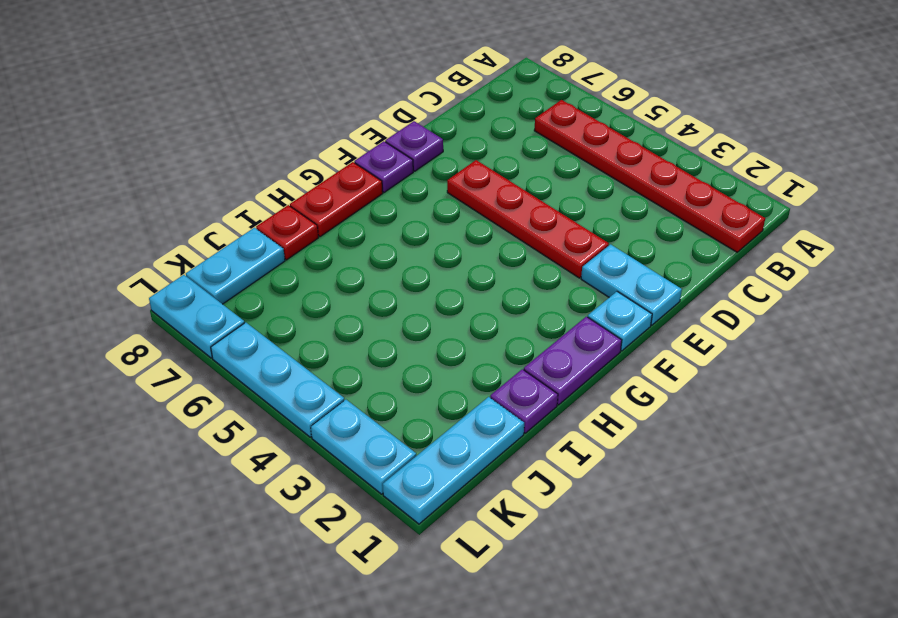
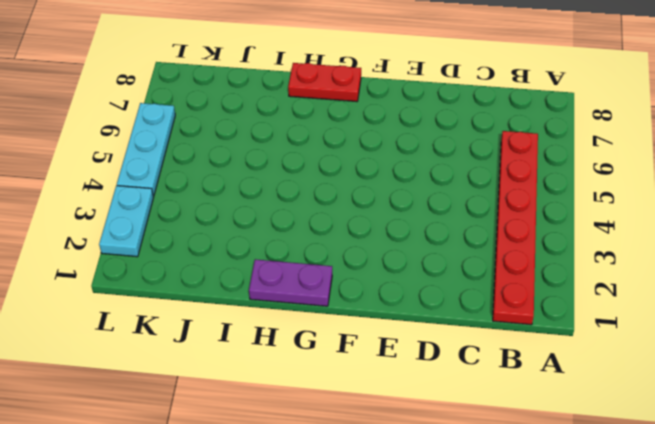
none -> cyan 1x2 plate [581,244,682,325]
none -> red 1x4 plate [447,160,609,278]
none -> purple 1x1 plate [385,121,443,171]

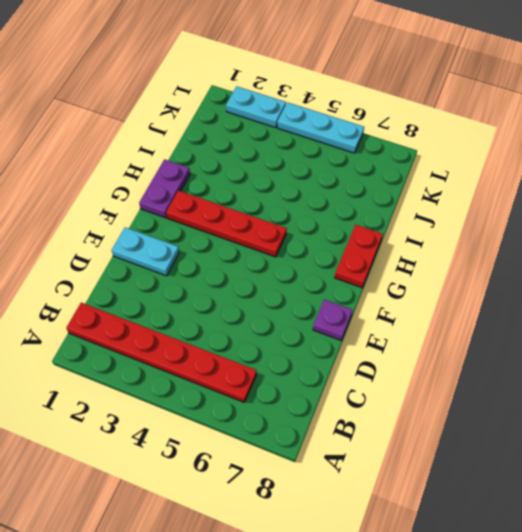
red 1x4 plate [166,190,287,257] -> red 1x4 plate moved to [447,160,609,278]
none -> cyan 1x1 plate [588,292,652,351]
none -> purple 1x1 plate [354,141,413,192]
none -> purple 1x1 plate [490,369,558,433]

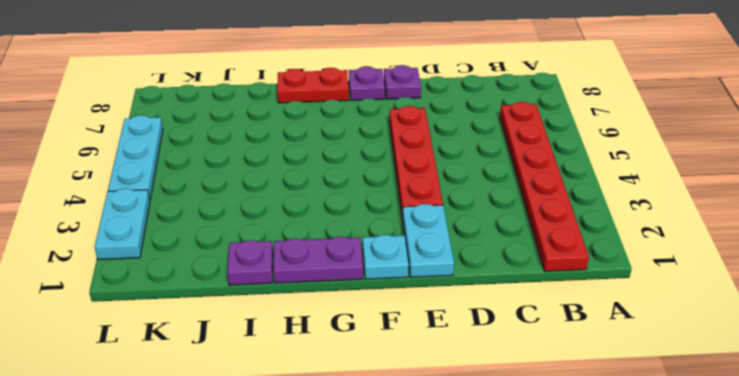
none -> red 1x1 plate [256,205,318,260]
none -> cyan 1x3 plate [383,397,524,524]
none -> cyan 1x2 plate [186,228,285,304]

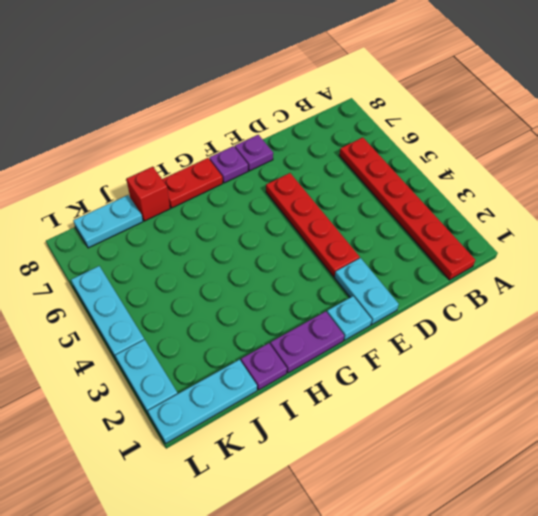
red 1x1 brick [126,167,170,221] -> red 1x1 plate [256,205,318,260]
none -> cyan 1x2 plate [149,275,245,358]

